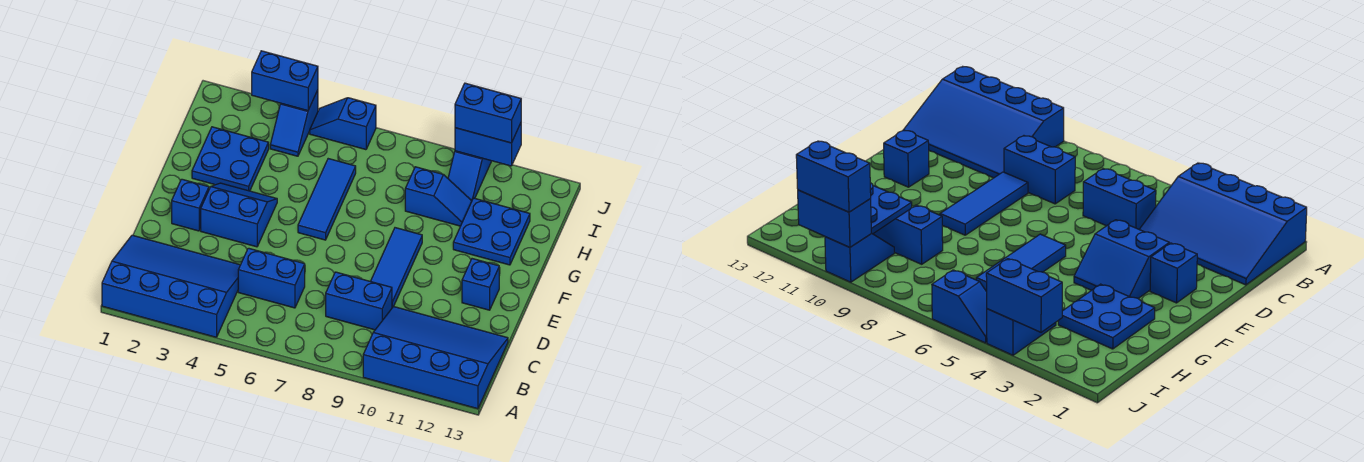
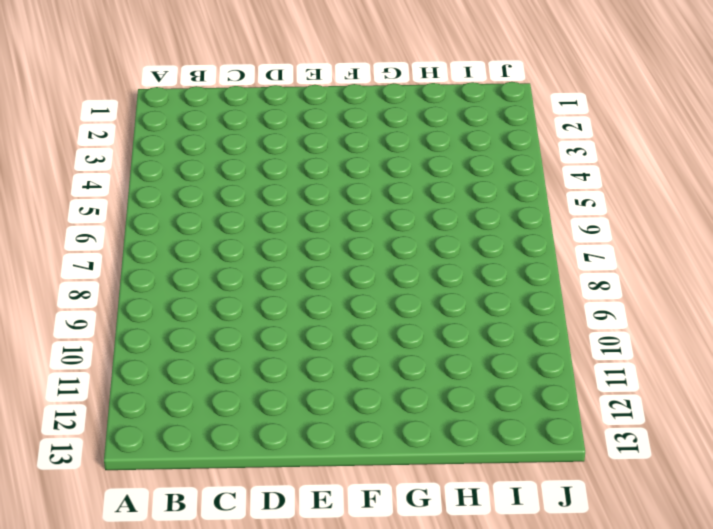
none -> blue 3x4 slope [102,235,240,337]
none -> blue 3x4 slope [363,306,508,409]
none -> blue 1x2 brick [238,248,305,308]

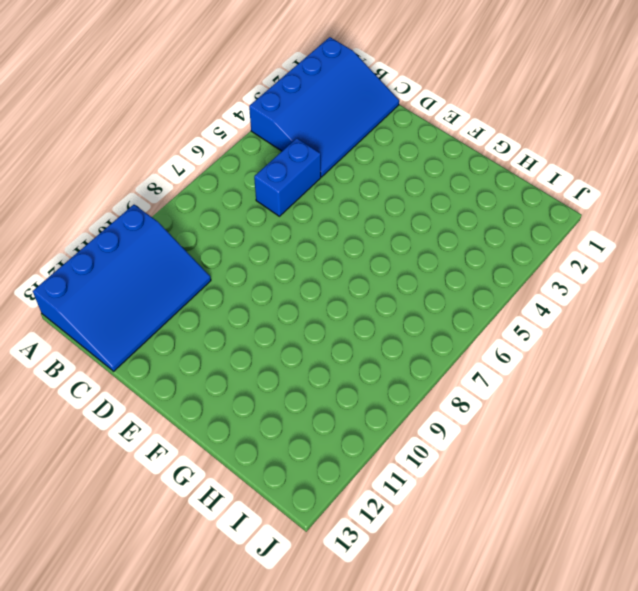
none -> blue 1x2 brick [326,272,392,330]
none -> blue 1x3 tile [371,228,422,307]
none -> blue 1x1 brick [172,179,209,231]

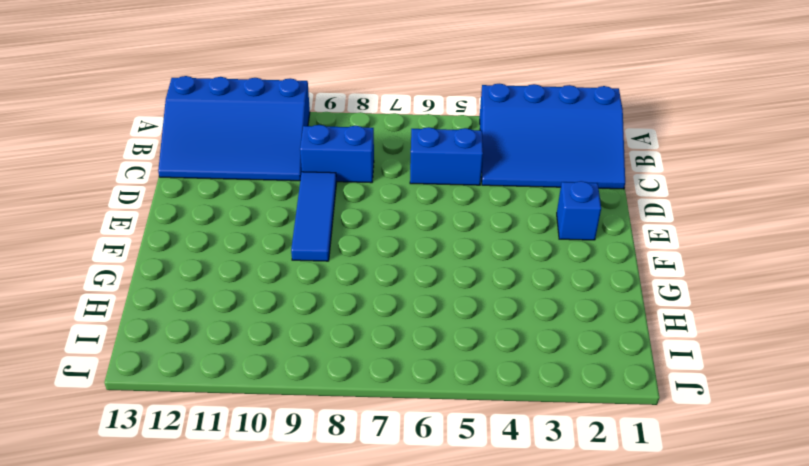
none -> blue 2x2 slope [201,183,277,247]
none -> blue 1x1 brick [462,259,499,310]
none -> blue 1x3 tile [298,159,356,240]

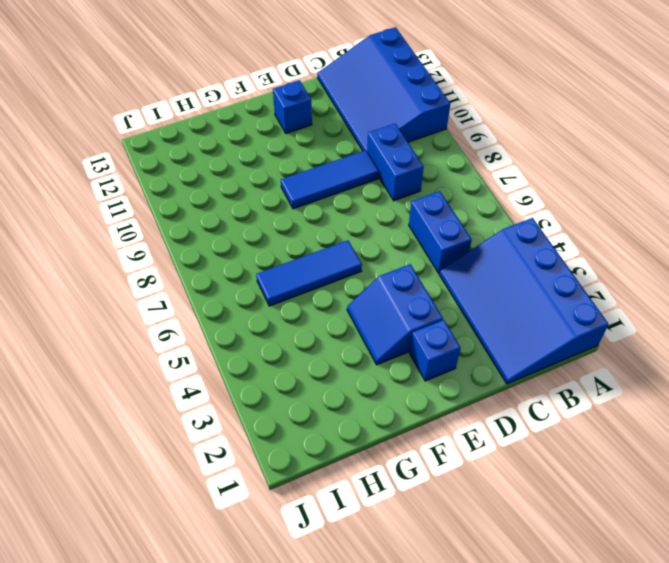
none -> blue 2x2 plate [192,127,269,191]
none -> blue 2x2 plate [453,198,530,265]
none -> blue 1x2 slope [405,167,472,226]

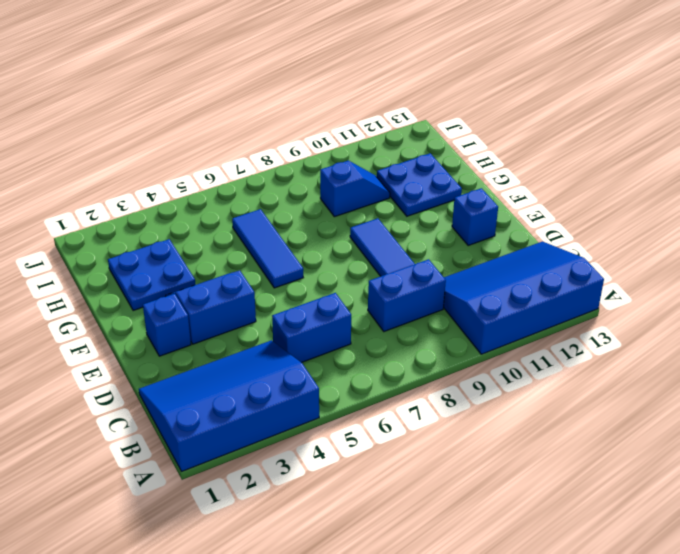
none -> blue 1x2 slope [270,90,318,156]
none -> blue 1x2 slope [448,151,491,201]
none -> blue 1x2 slope [310,98,376,150]

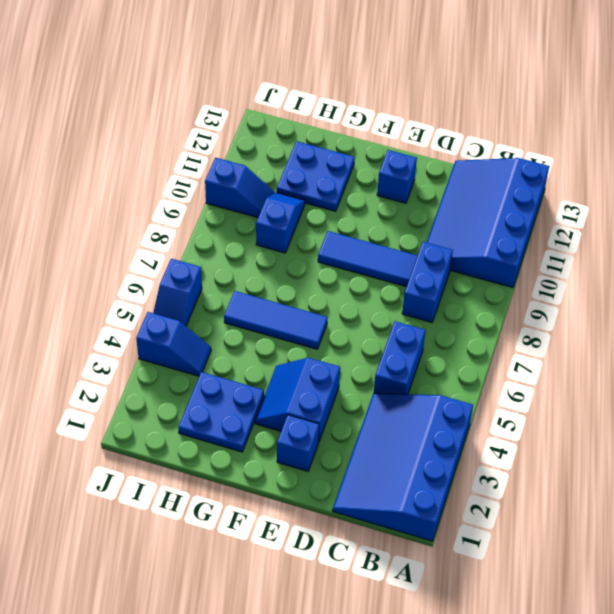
none -> blue 1x2 brick [252,51,318,111]
none -> blue 1x2 brick [455,123,521,166]
none -> blue 1x2 brick [455,83,521,143]

